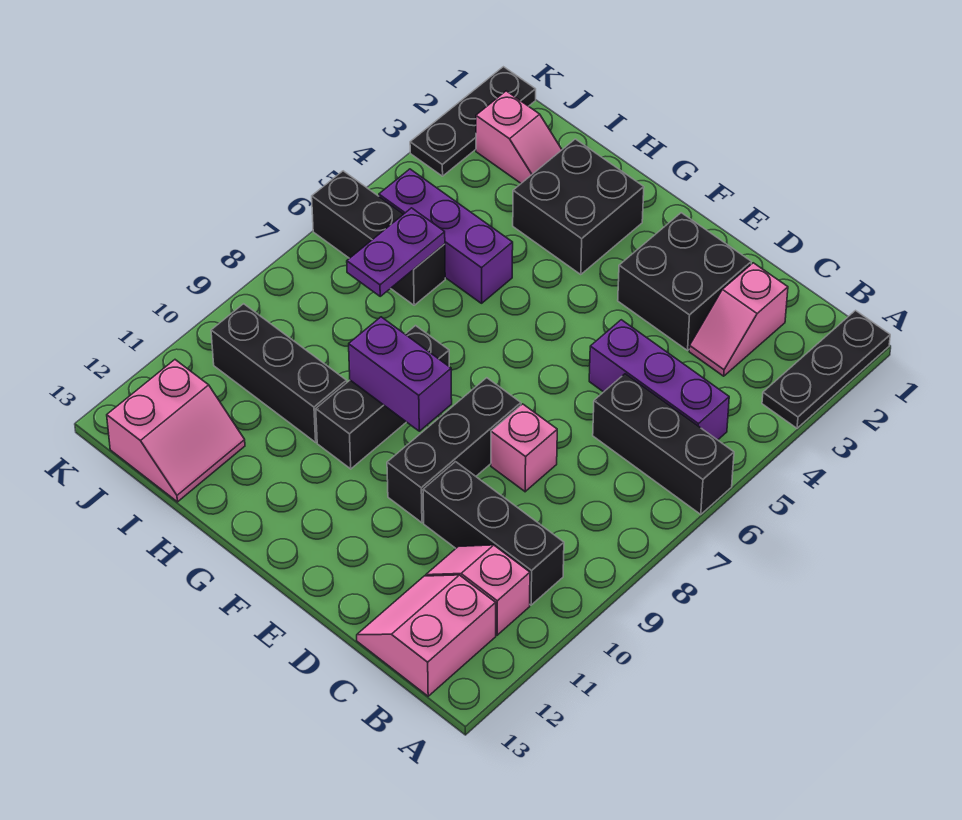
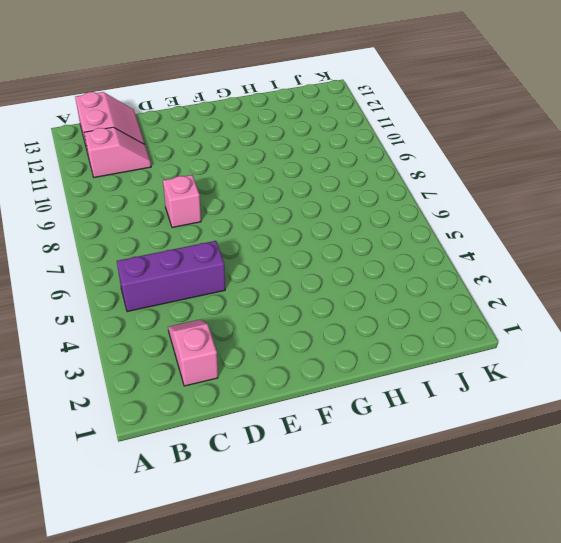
none -> black 1x3 plate [762,311,890,428]
none -> black 1x3 brick [593,374,734,515]
none -> black 1x3 brick [423,462,564,605]

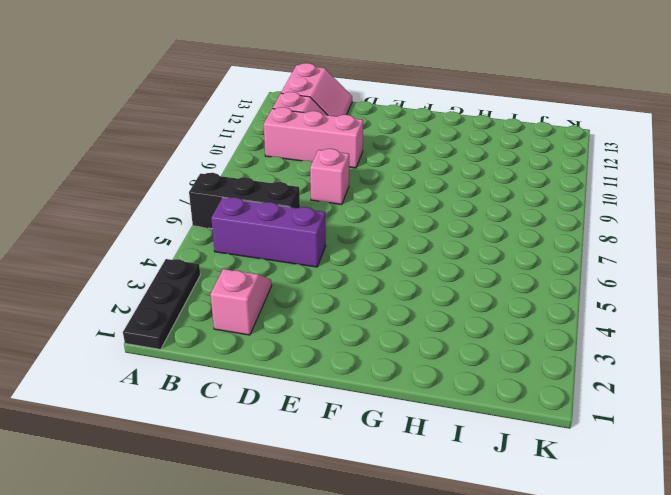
pink 1x3 brick [264,107,363,168] -> black 1x3 brick [423,462,564,605]
none -> black 2x2 brick [618,213,751,350]
none -> black 1x3 brick [387,378,521,523]
none -> black 2x2 brick [513,139,644,274]

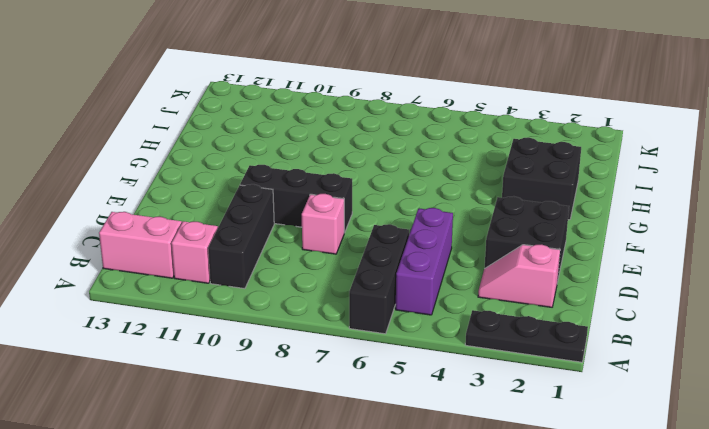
none -> black 1x3 brick [316,326,449,469]
none -> purple 1x3 brick [379,169,513,303]
none -> black 1x3 brick [211,304,347,442]

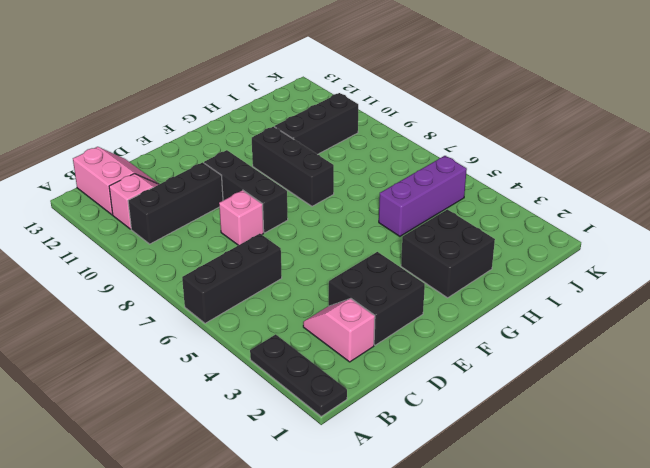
none -> purple 1x3 brick [589,320,729,440]
none -> pink 1x2 slope [476,91,562,183]
none -> black 1x3 brick [312,171,445,305]

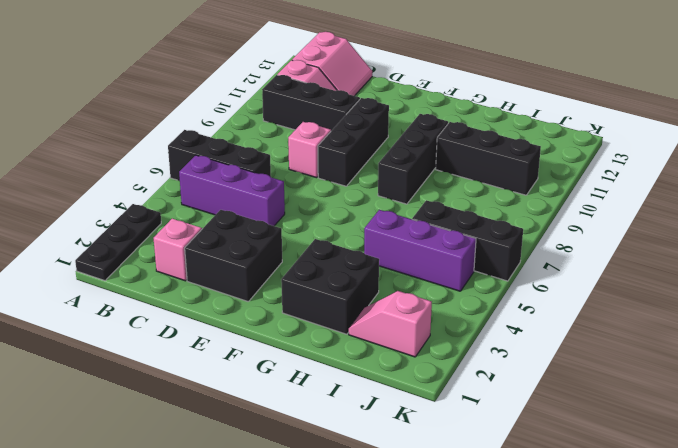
none -> pink 2x2 slope [107,360,245,502]
none -> black 1x3 plate [410,67,536,176]
none -> purple 1x2 brick [349,317,452,431]

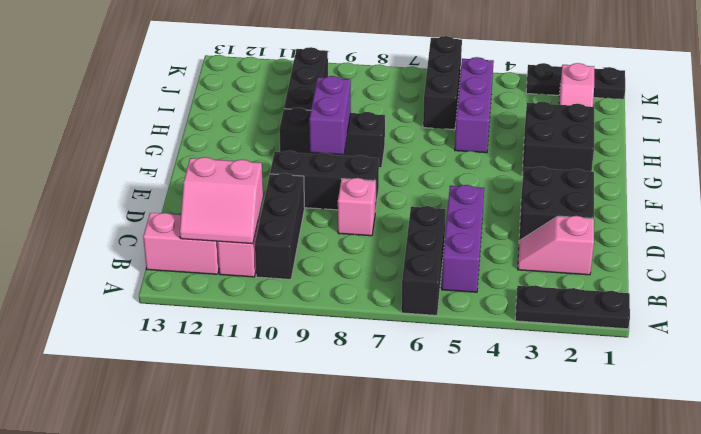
pink 2x2 slope [180,157,263,244] -> pink 2x2 slope moved to [107,360,245,502]
none -> purple 1x2 plate [347,208,445,296]

